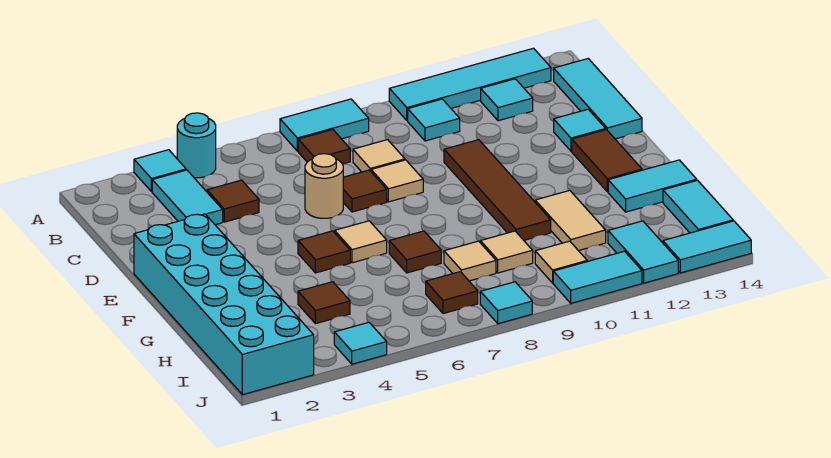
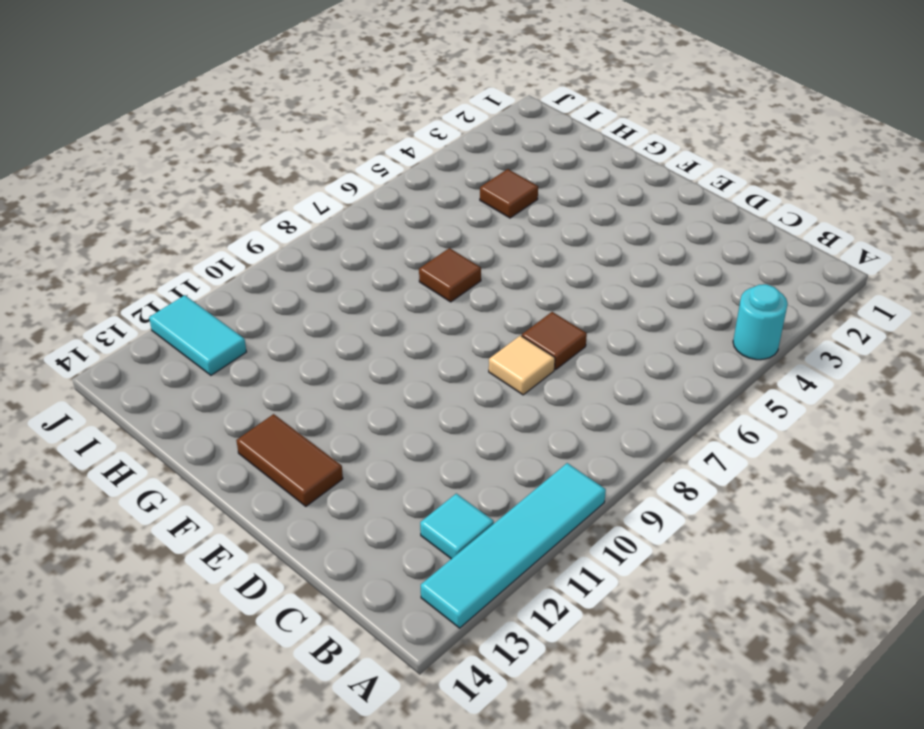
none -> cyan 1x1 tile [134,150,186,192]
none -> cyan 1x2 tile [280,99,369,151]
none -> cyan 1x2 tile [152,170,223,225]
none -> brown 1x1 tile [298,130,350,164]

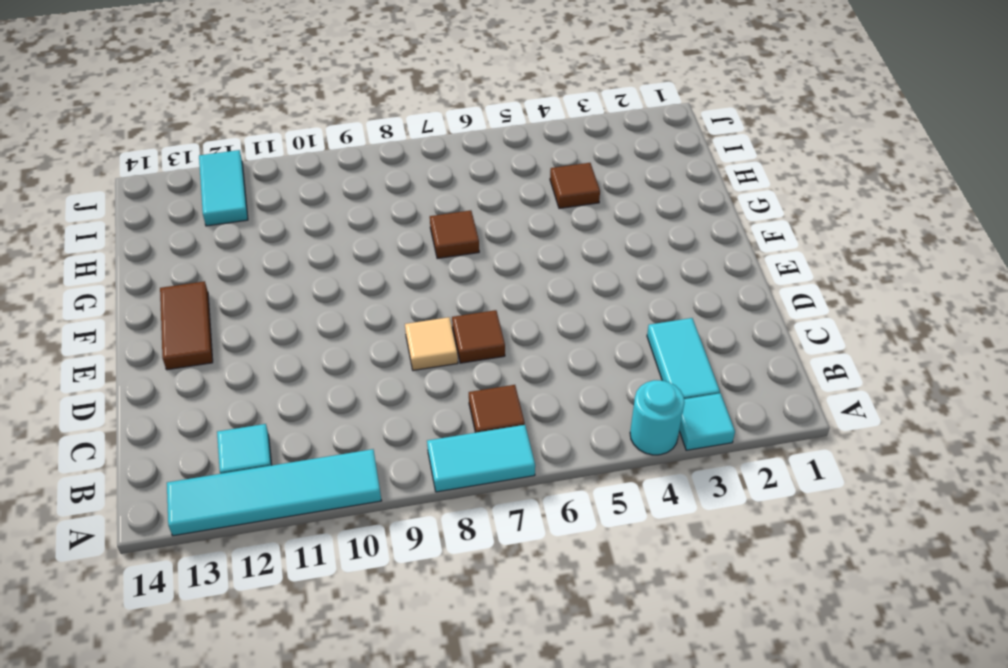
none -> cyan 1x1 tile [408,99,460,141]
none -> cyan 1x3 tile [554,59,642,139]
none -> brown 1x1 tile [207,180,259,222]
none -> tan 1x1 tile [353,140,405,172]

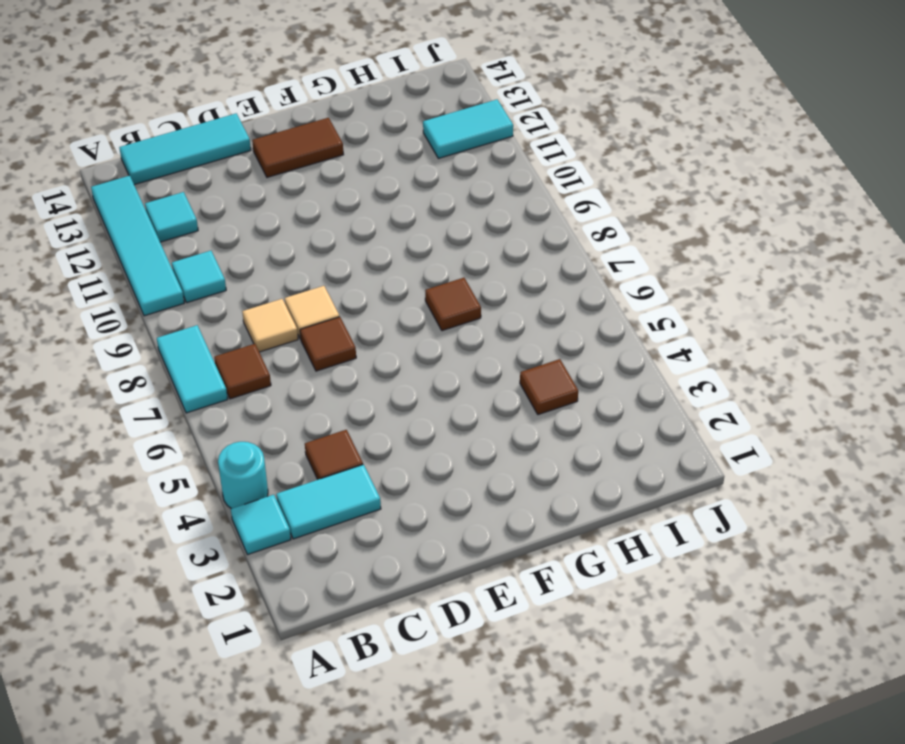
none -> tan 1x1 round brick [305,154,343,218]
none -> brown 1x4 tile [444,140,551,240]
none -> cyan 1x1 tile [554,109,606,151]
none -> cyan 2x6 brick [134,214,314,395]

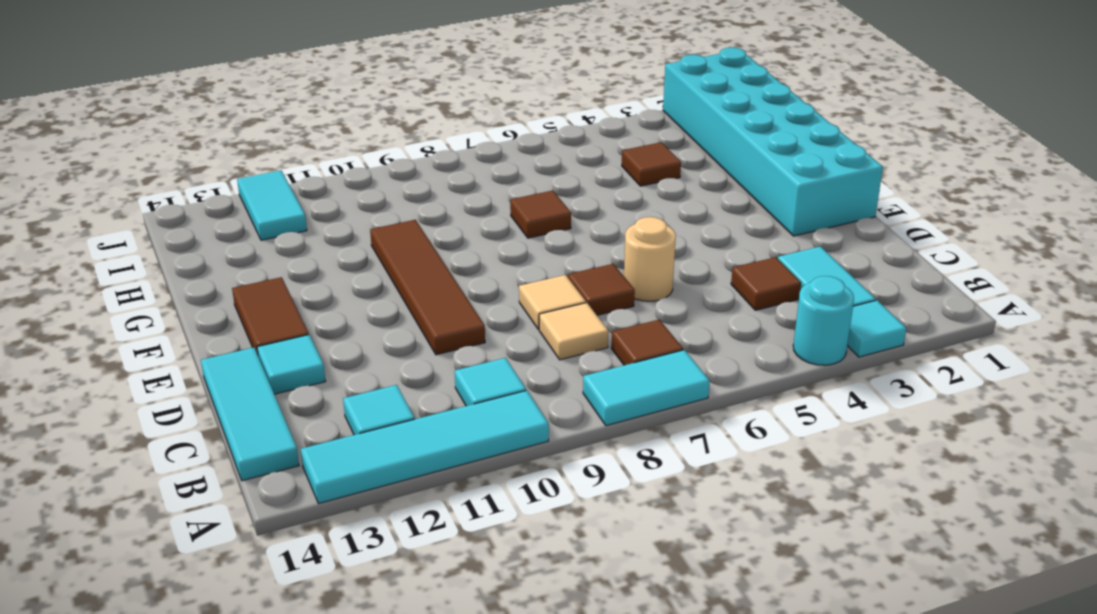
none -> brown 1x1 tile [298,231,350,273]
none -> tan 1x1 tile [335,221,387,263]
none -> tan 1x2 tile [535,190,606,251]
none -> cyan 1x2 tile [608,160,697,212]

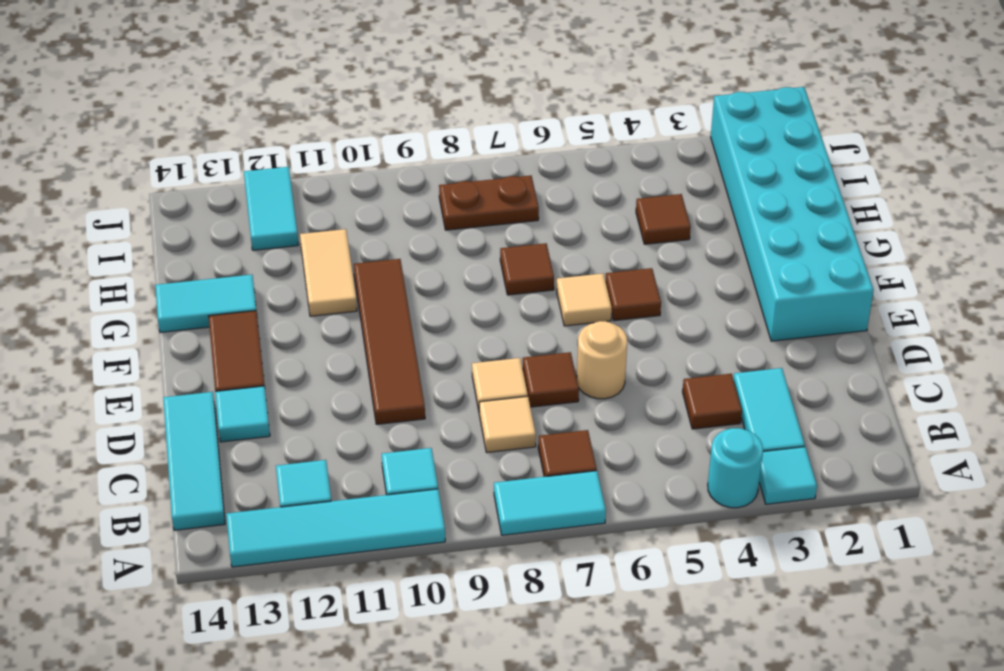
brown 1x2 plate [439,176,539,230] -> brown 1x1 tile [426,272,478,314]
none -> tan 1x1 tile [444,241,496,281]
none -> tan 1x1 tile [480,231,533,273]
none -> cyan 1x2 tile [663,180,733,233]
none -> tan 1x1 tile [535,241,587,283]

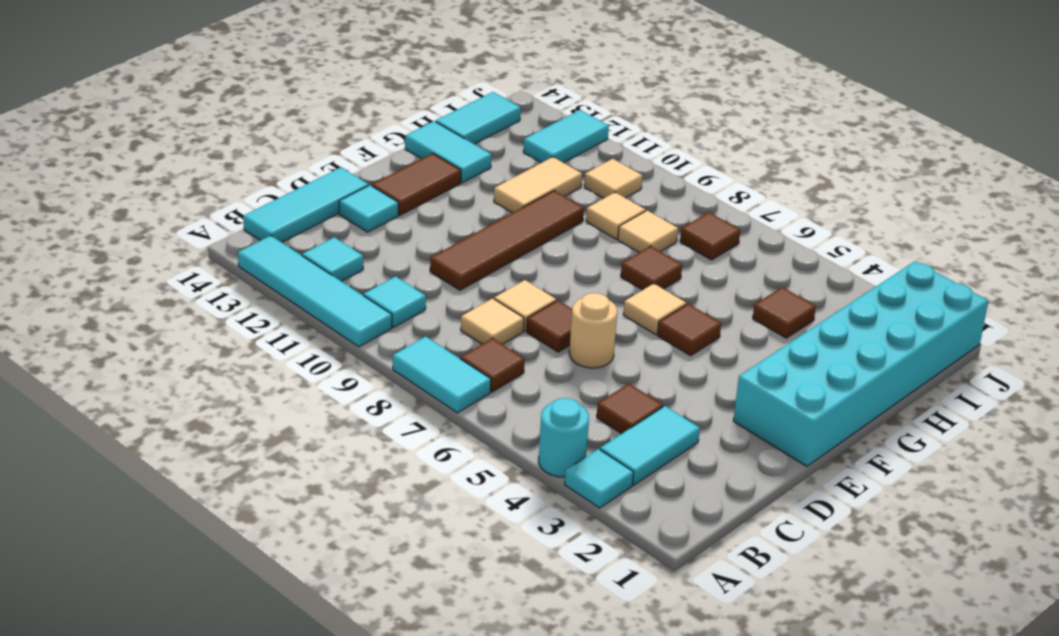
none -> cyan 1x1 tile [334,322,387,364]
none -> cyan 1x1 tile [480,282,532,324]
none -> cyan 1x2 tile [553,251,642,303]
none -> cyan 1x2 tile [663,221,751,273]

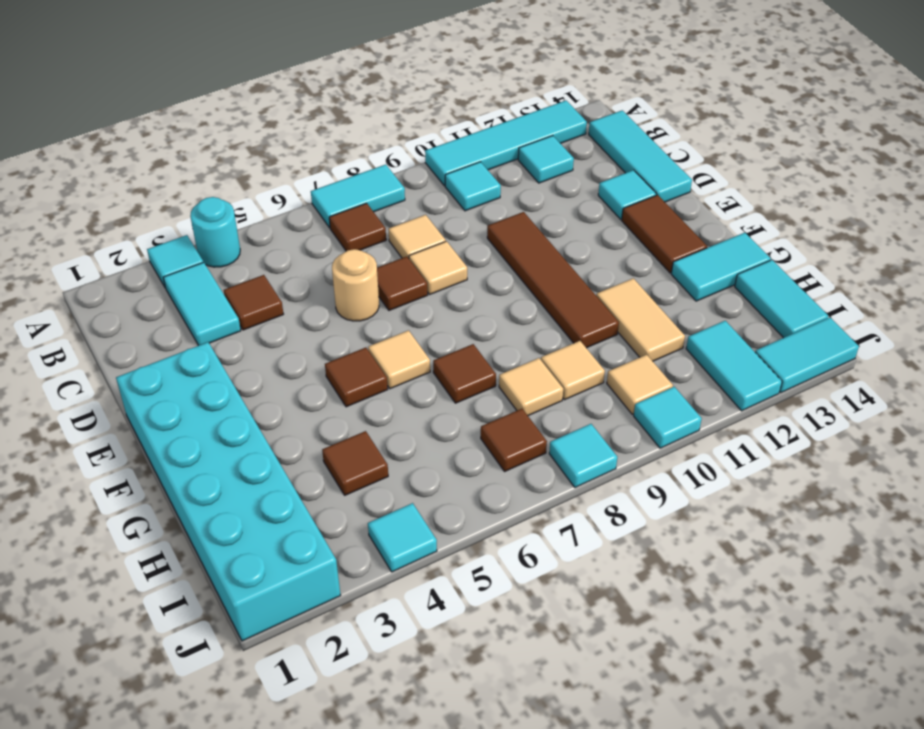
cyan 1x1 tile [634,387,702,448] -> cyan 1x2 tile [553,251,642,303]

